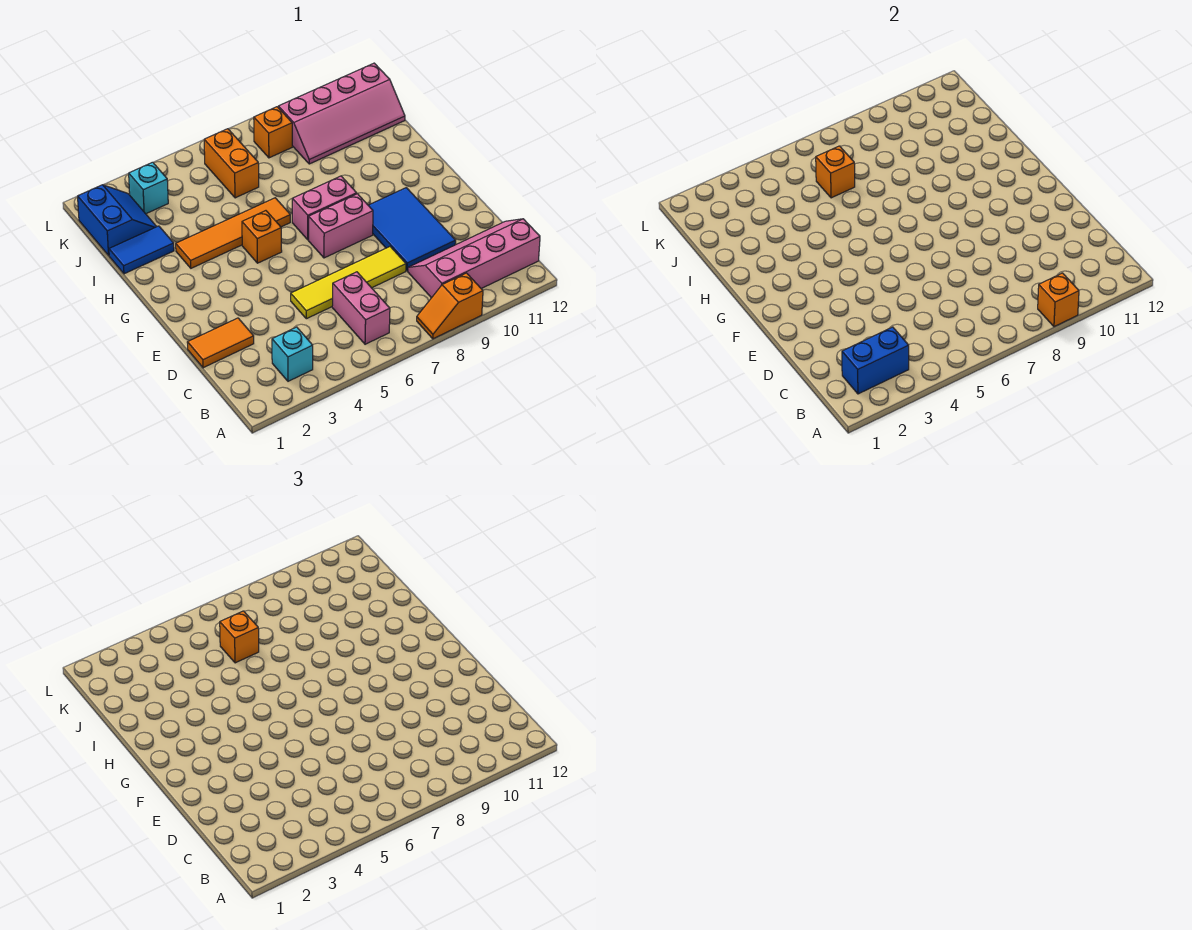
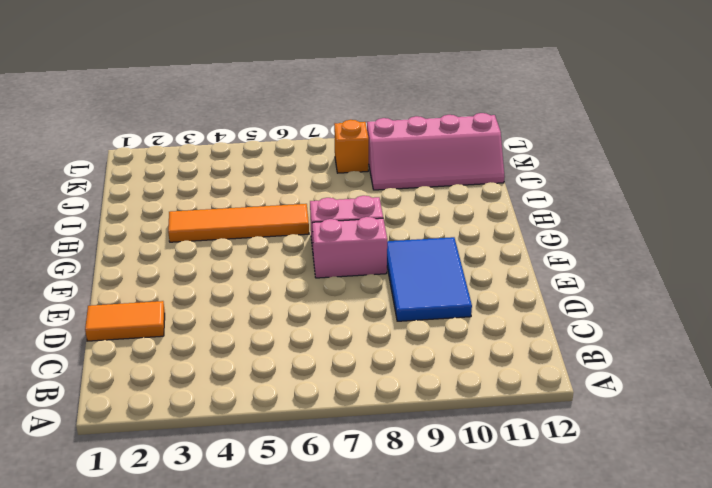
none -> orange 1x2 slope [417,273,483,339]
none -> cyan 1x1 brick [272,327,313,381]
none -> pink 1x2 brick [332,272,390,344]

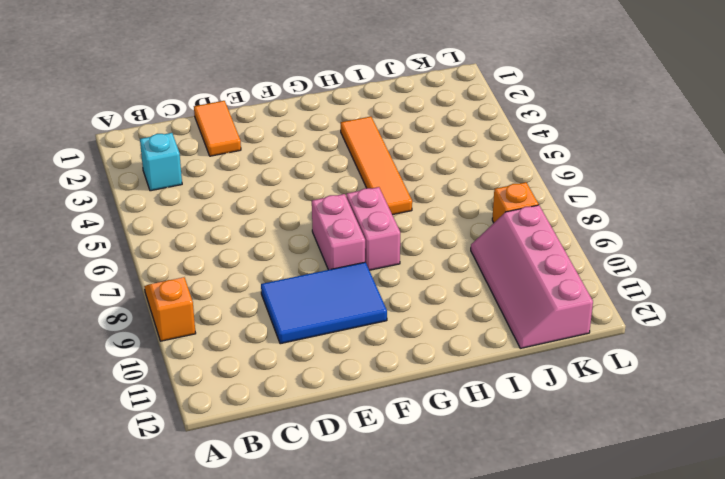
none -> pink 1x2 brick [332,272,390,344]
none -> pink 2x4 slope [408,219,540,298]
none -> yellow 1x4 tile [291,247,406,319]

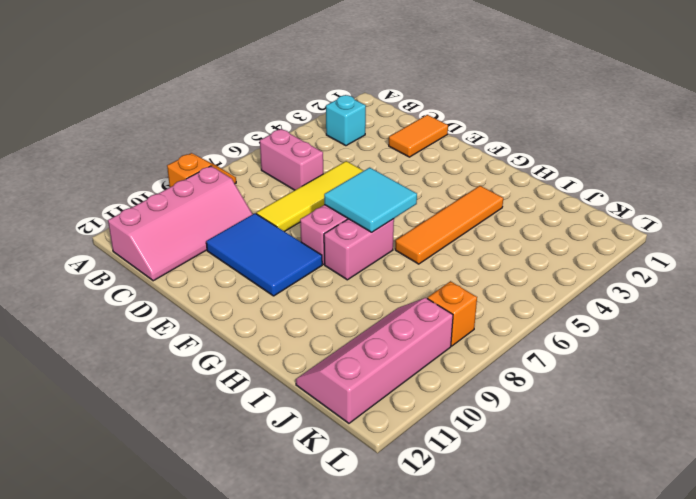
cyan 2x2 tile [324,168,417,232] -> none
none -> orange 1x1 brick [242,211,282,263]
none -> blue 1x2 tile [109,226,174,274]
none -> blue 2x2 slope [78,185,157,255]

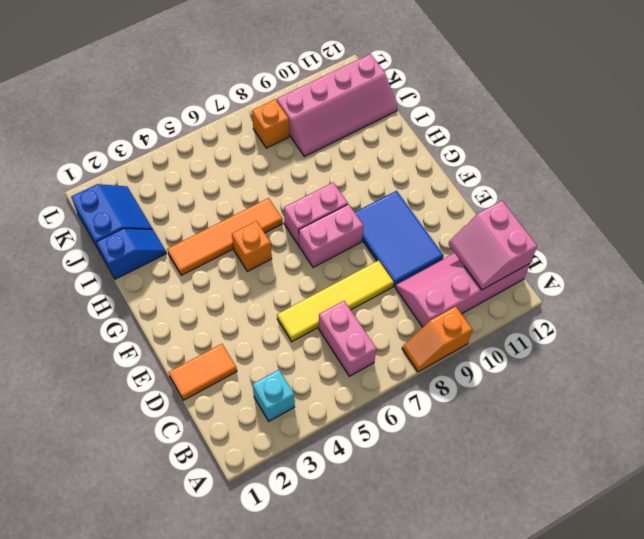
pink 2x2 slope [448,201,537,290] -> none
blue 1x2 slope [97,228,166,279] -> blue 1x2 tile [109,226,174,274]
none -> orange 1x2 brick [204,129,259,198]
none -> cyan 1x1 brick [129,162,168,214]
none -> orange 1x1 brick [1038,273,1079,327]

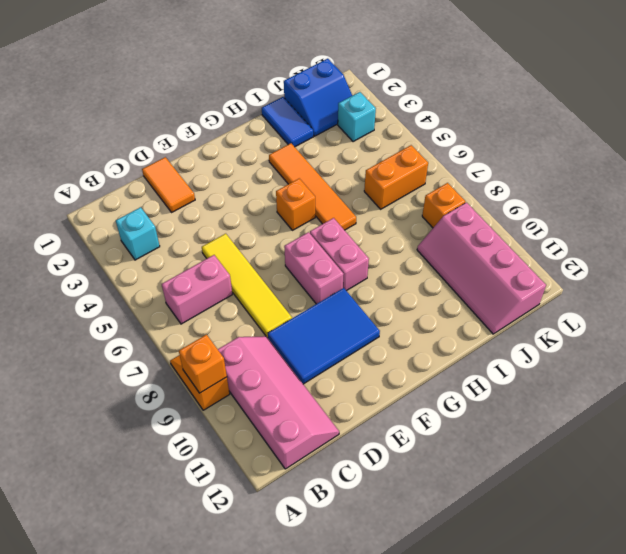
none -> blue 1x2 brick [842,327,909,394]
none -> orange 1x1 brick [816,146,855,198]
none -> orange 1x1 brick [220,611,259,663]

